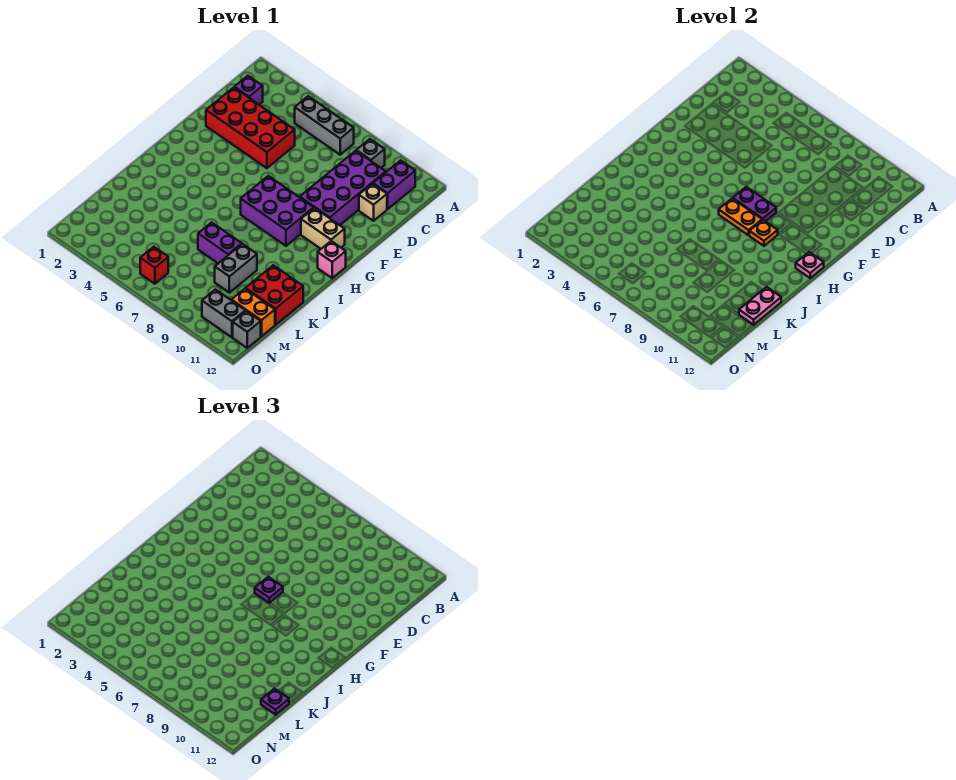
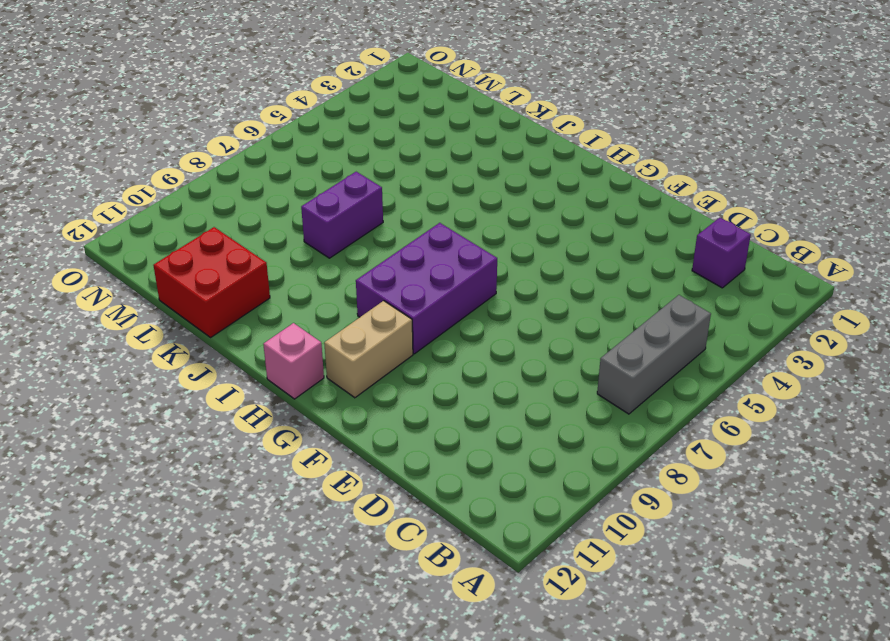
none -> grey 1x1 brick [356,139,385,168]
none -> purple 1x2 brick [373,160,415,209]
none -> purple 2x4 brick [300,151,386,225]

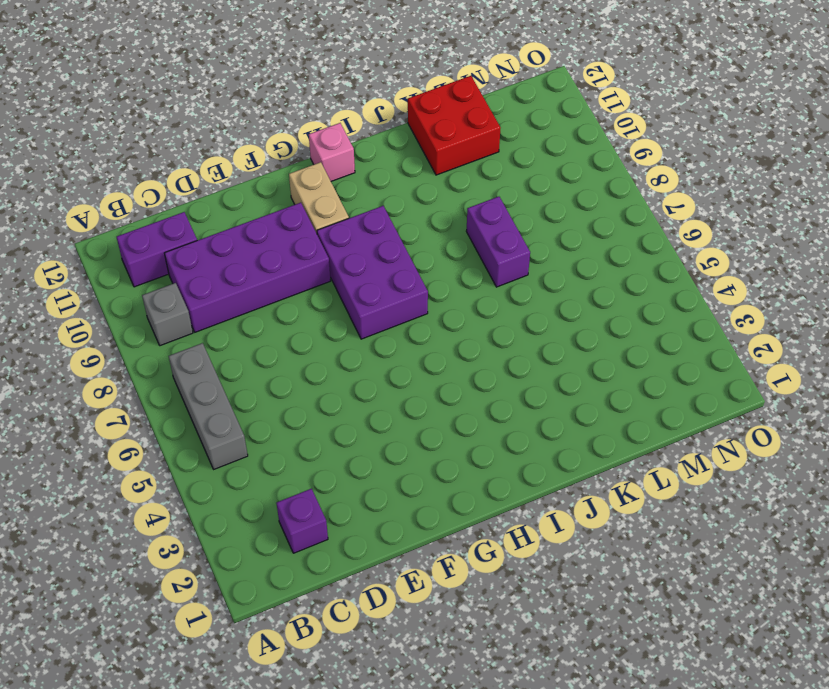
none -> red 2x4 brick [206,87,295,168]
none -> tan 1x1 brick [359,184,387,221]
none -> grey 1x2 brick [215,244,257,293]

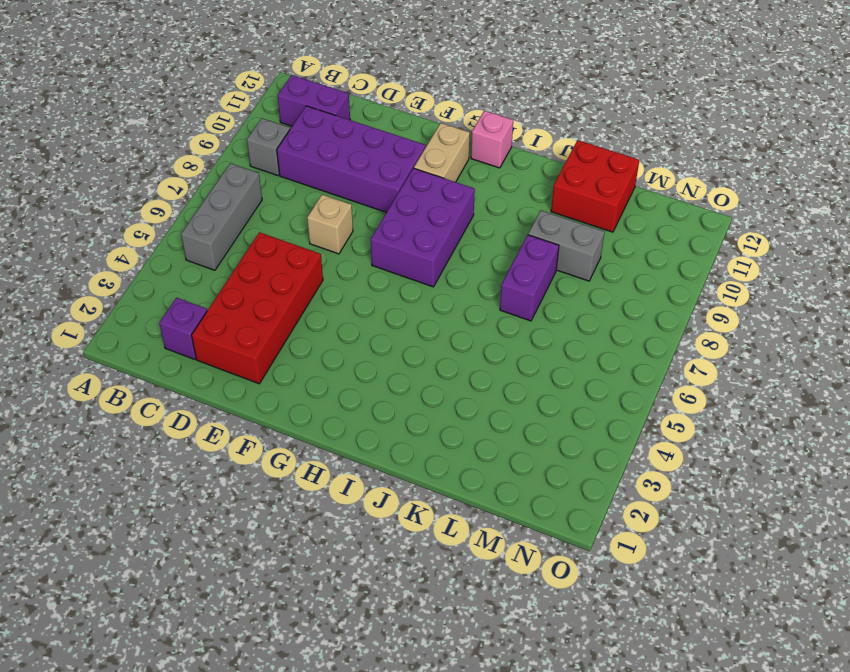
tan 1x1 brick [307,195,353,254] -> tan 1x1 brick moved to [359,184,387,221]
none -> orange 1x2 brick [231,289,275,336]
none -> red 1x1 brick [140,247,168,284]
none -> grey 1x2 brick [202,290,245,337]

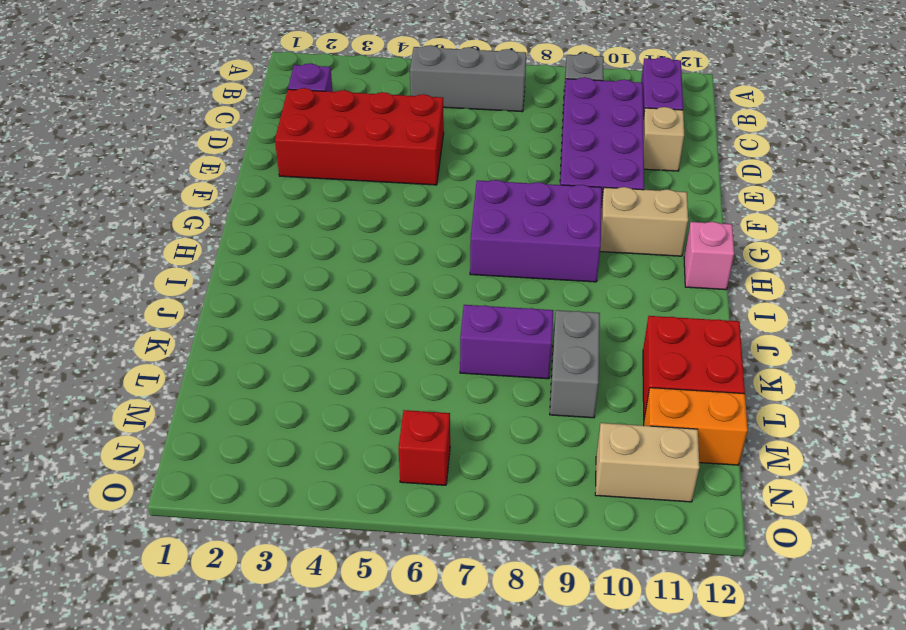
tan 1x2 brick [595,423,700,502] -> grey 1x2 brick [202,290,245,337]
none -> grey 1x1 brick [233,311,261,348]
none -> purple 1x2 plate [733,187,776,221]
none -> orange 1x2 plate [719,198,762,235]

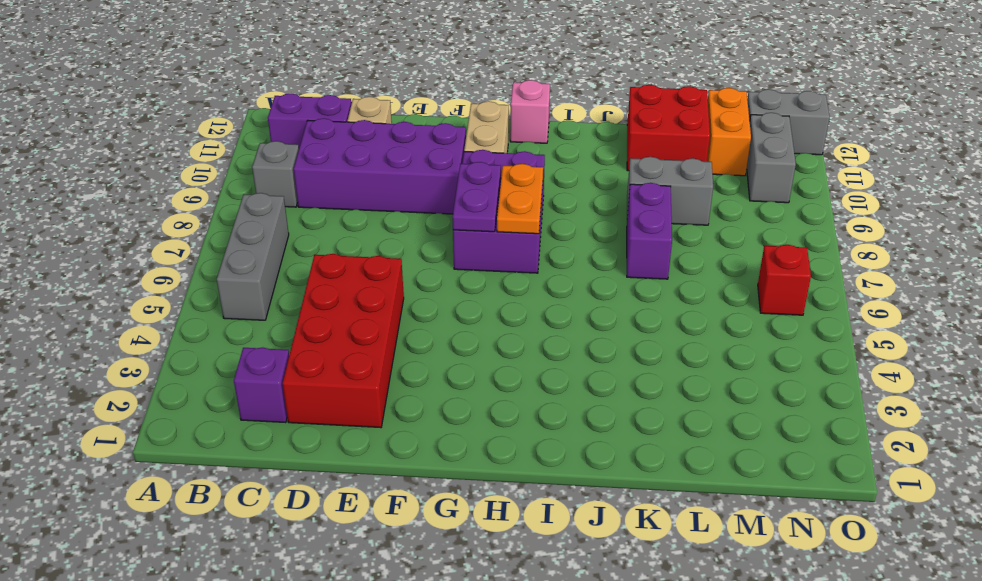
grey 1x2 brick [747,89,830,155] -> grey 1x1 brick [233,311,261,348]
none -> orange 1x1 plate [749,220,778,246]
none -> pink 1x1 plate [796,252,824,278]
none -> pink 1x2 plate [739,287,781,325]

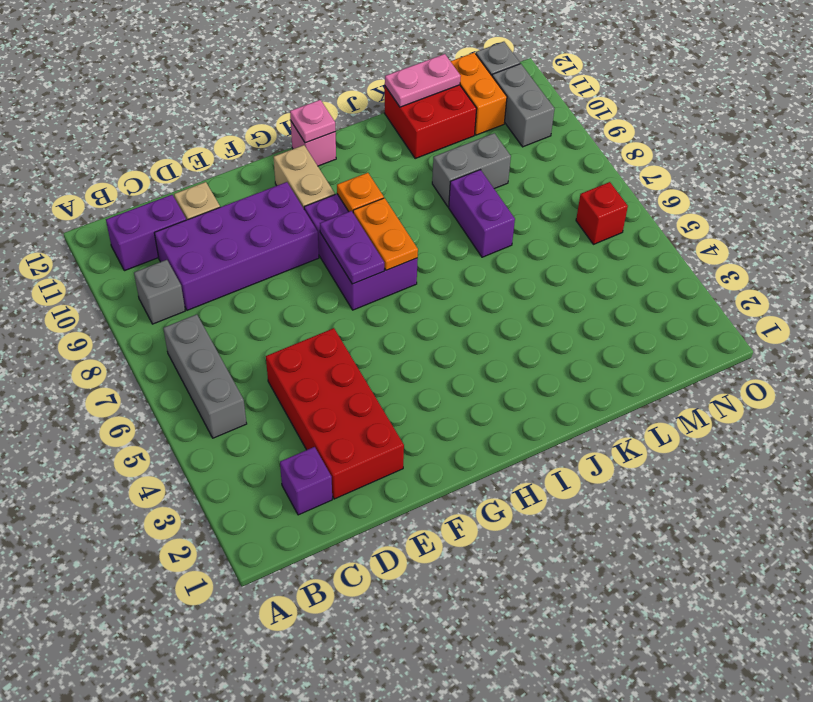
none -> purple 1x1 plate [255,577,283,603]
none -> purple 1x1 plate [261,689,289,715]

